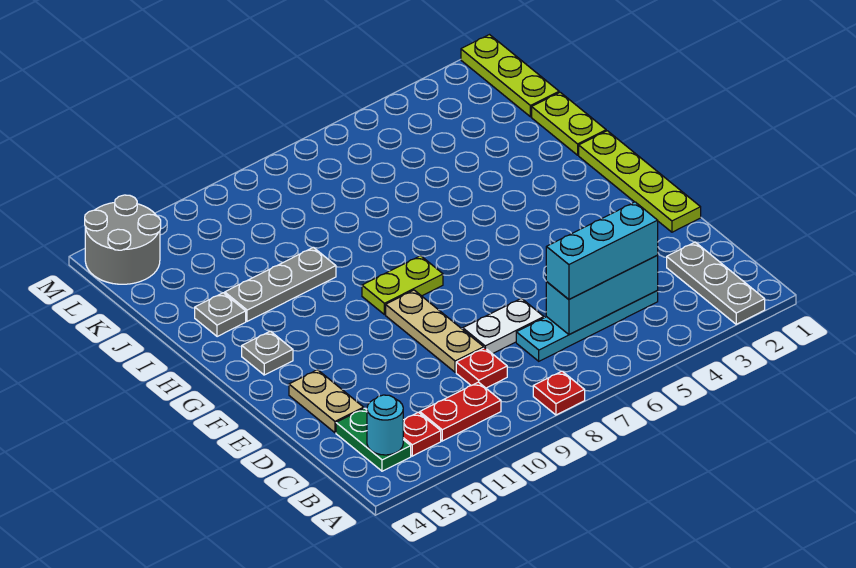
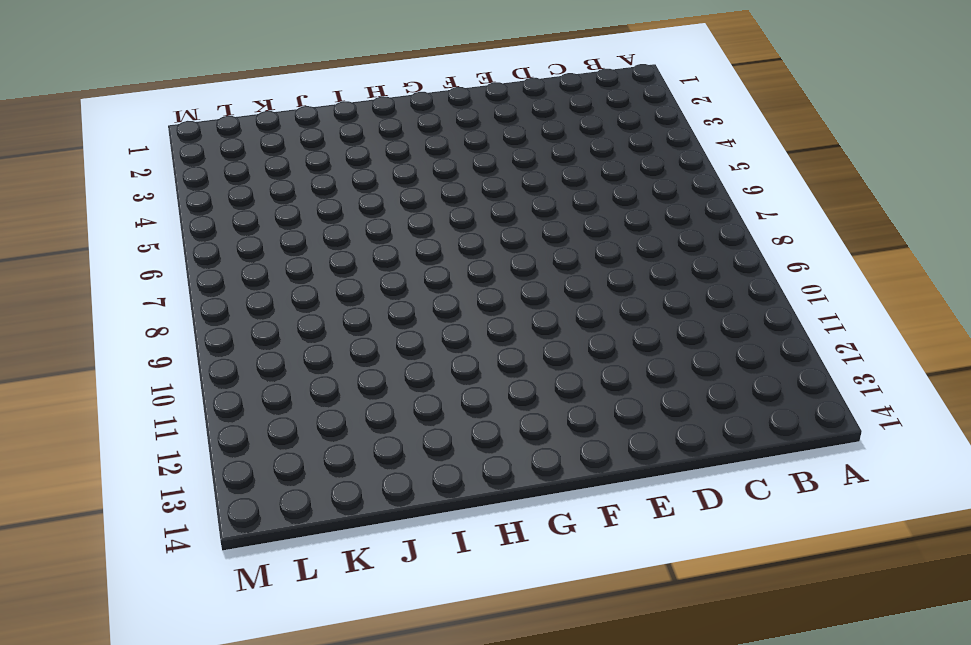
none -> grey 1x3 plate [667,242,765,324]
none -> red 1x1 plate [533,371,585,415]
none -> red 1x2 plate [420,382,501,441]

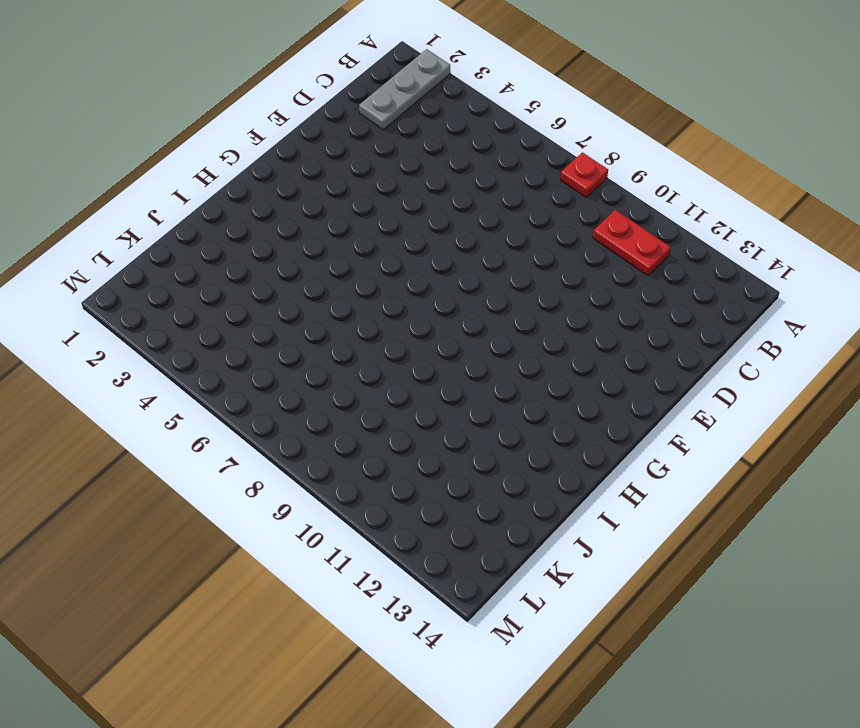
none -> red 1x1 plate [403,412,441,456]
none -> green 1x2 plate [336,408,411,471]
none -> cyan 1x4 plate [516,291,658,361]

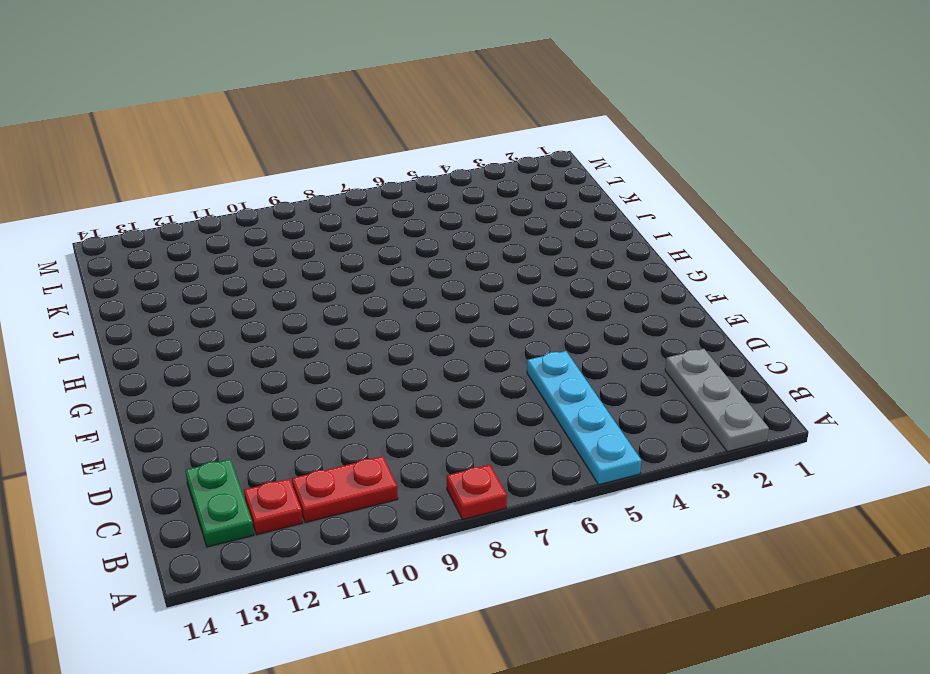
cyan 1x4 plate [527,351,641,485] -> cyan 1x4 plate turned to [516,291,658,361]
none -> red 1x1 plate [456,348,507,388]
none -> white 1x2 plate [463,298,544,354]
none -> tan 1x3 plate [386,290,484,372]

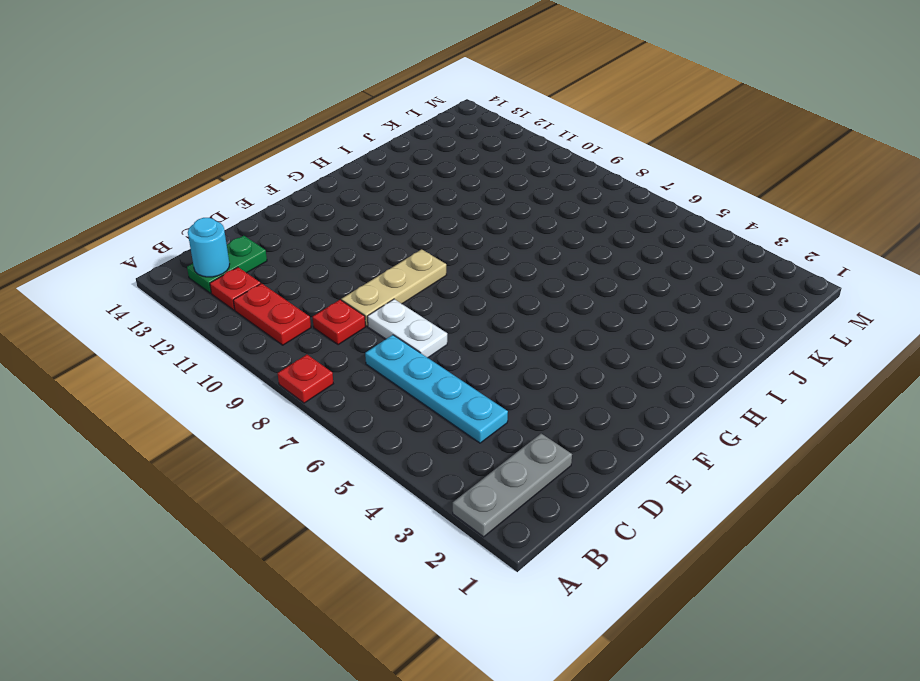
none -> tan 1x2 plate [289,370,364,433]
none -> lime 1x4 plate [579,131,701,232]
none -> lime 1x2 plate [362,256,443,315]

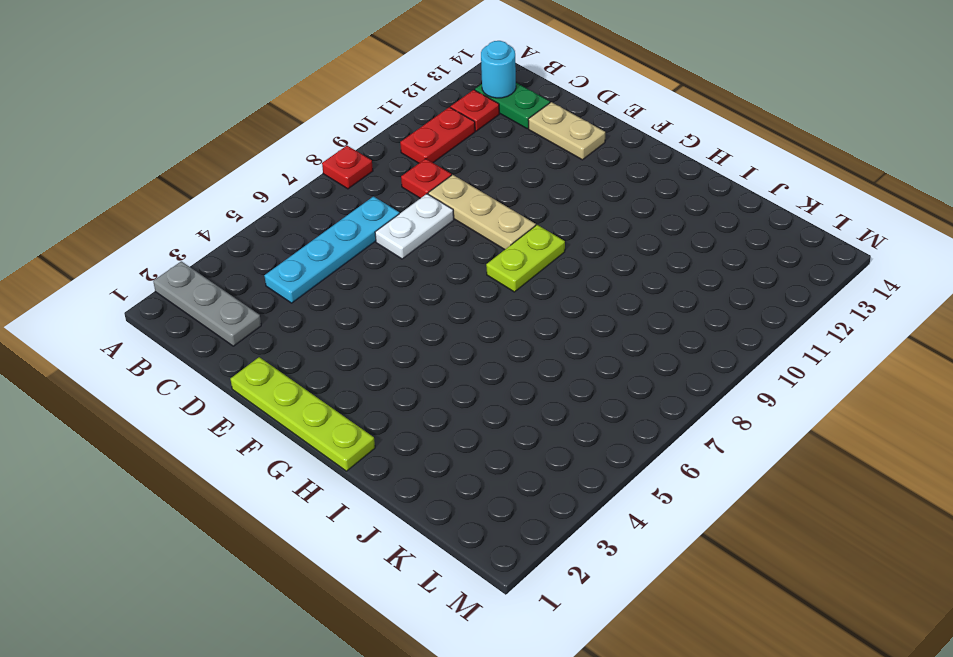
none -> grey 1x1 plate [242,331,293,375]
none -> lime 1x2 plate [532,92,606,155]
none -> grey 1x3 plate [225,247,336,321]

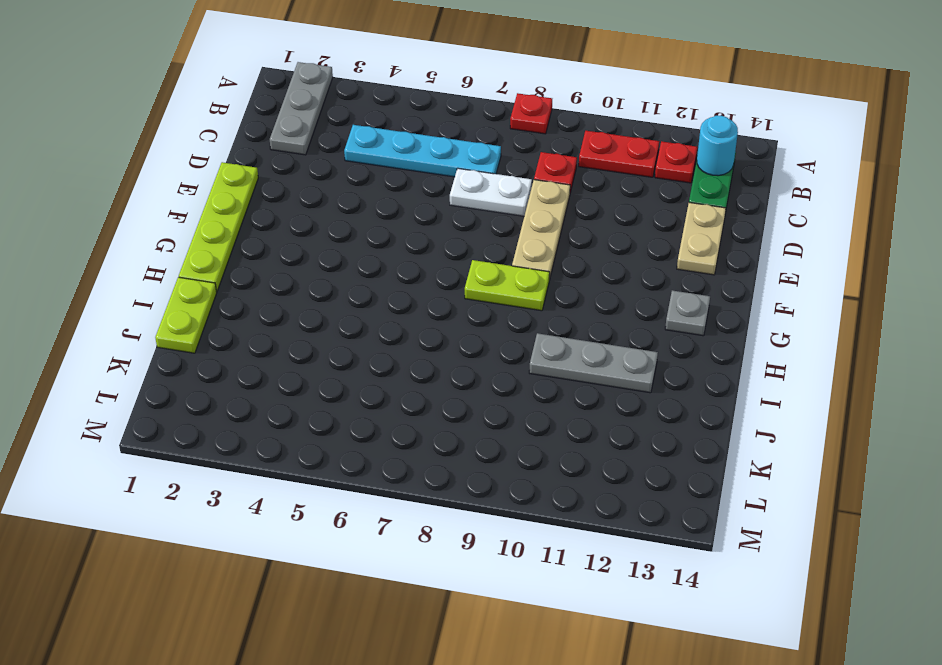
none -> grey 1x1 plate [195,293,246,337]
none -> lime 1x3 plate [461,35,559,117]
none -> grey 2x2 round brick [85,195,161,284]

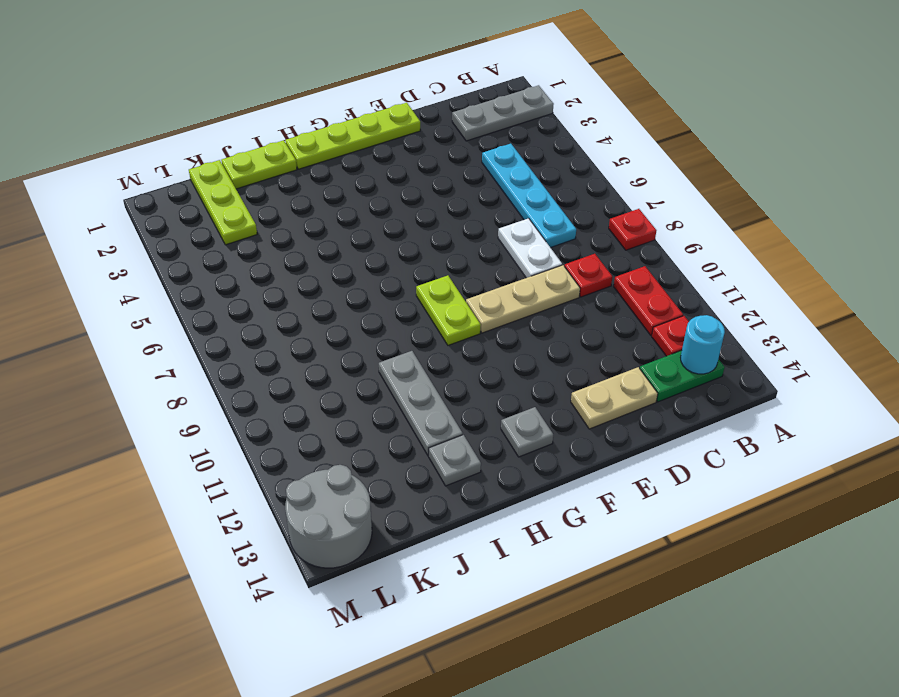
lime 1x3 plate [189,160,257,245] -> lime 1x3 plate turned to [461,35,559,117]
none -> cyan 1x3 brick [546,256,658,335]
none -> cyan 1x3 brick [546,202,658,299]

